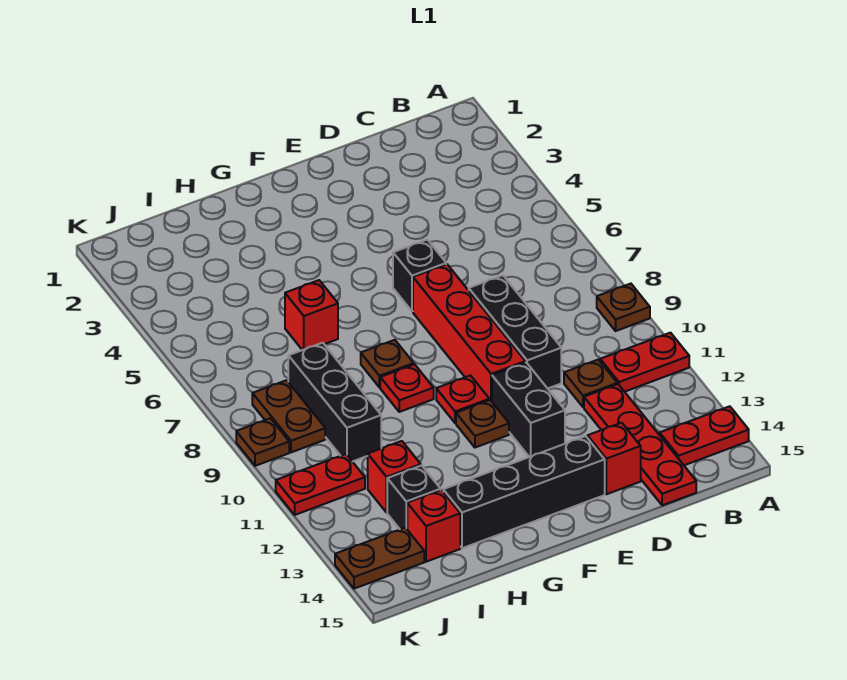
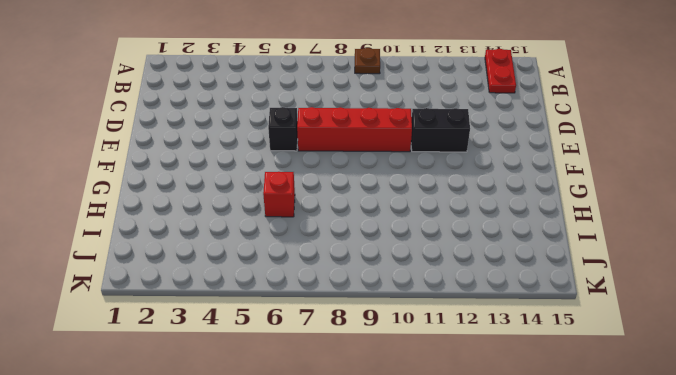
none -> red 1x2 plate [600,333,689,392]
none -> brown 1x1 plate [564,360,617,407]
none -> red 1x4 plate [584,384,696,505]

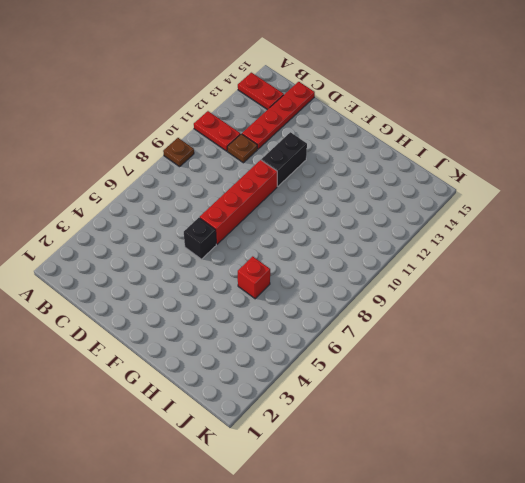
none -> black 1x3 brick [469,275,561,389]
none -> red 1x1 brick [587,423,641,494]
none -> black 1x4 brick [443,436,605,548]

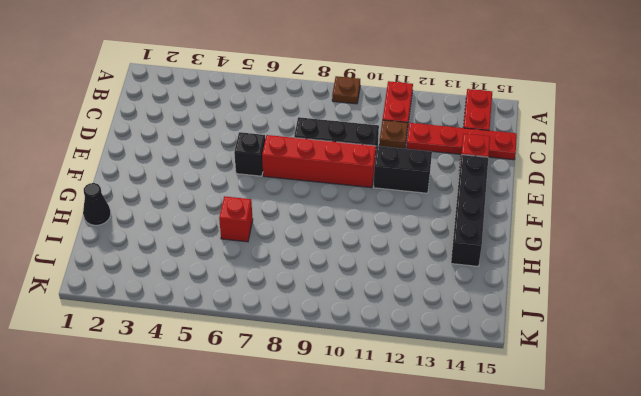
black 1x1 cone [83,183,111,225] -> none
none -> red 1x1 plate [436,375,489,423]
none -> brown 1x1 plate [456,400,509,448]
none -> brown 1x1 plate [361,340,414,387]

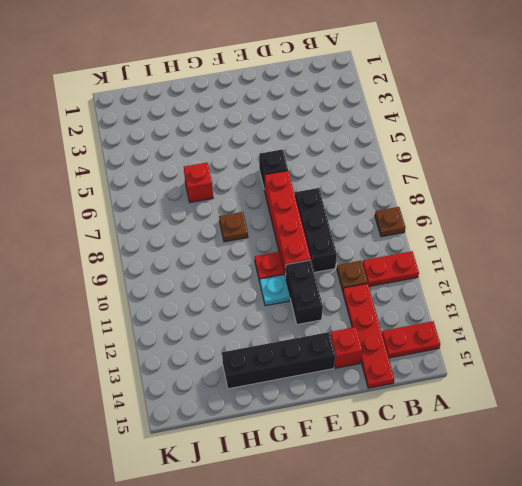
cyan 1x1 plate [260,275,290,306] -> brown 1x1 plate [456,400,509,448]
none -> red 1x1 plate [380,364,434,412]
none -> black 1x3 brick [288,343,381,462]
none -> red 1x1 brick [368,441,421,513]

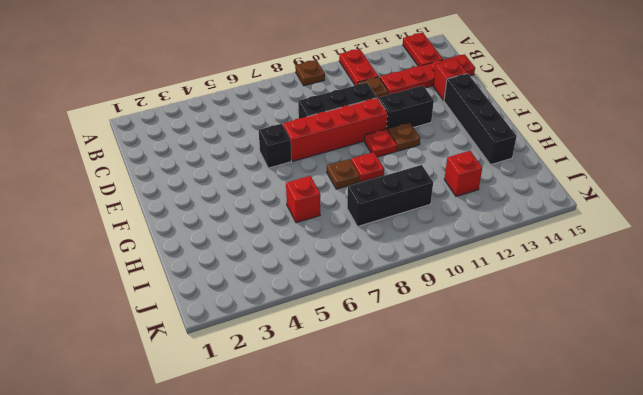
none -> black 1x1 brick [387,465,441,529]
none -> red 1x1 brick [407,490,460,562]
none -> brown 1x2 plate [252,380,325,452]

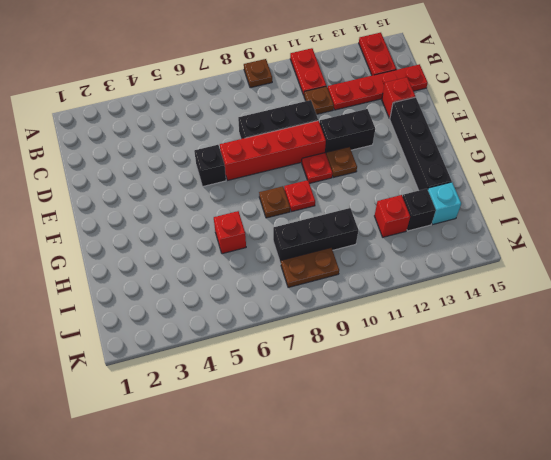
cyan 1x1 brick [428,182,461,224] -> red 1x1 brick [407,490,460,562]
none -> red 1x2 plate [276,454,365,515]
none -> brown 1x2 plate [335,528,424,589]
none -> brown 1x1 plate [236,418,289,466]

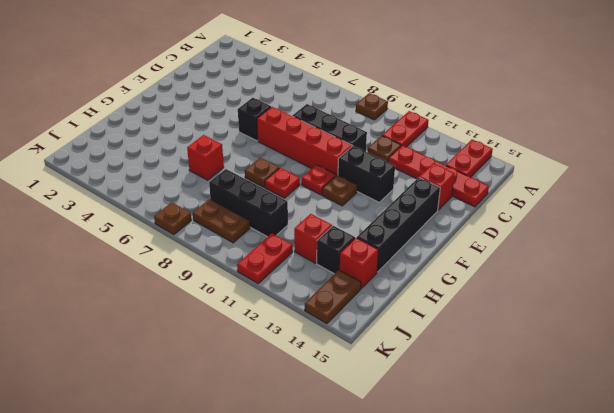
brown 1x1 plate [154,202,191,234] -> brown 1x1 plate moved to [236,418,289,466]

